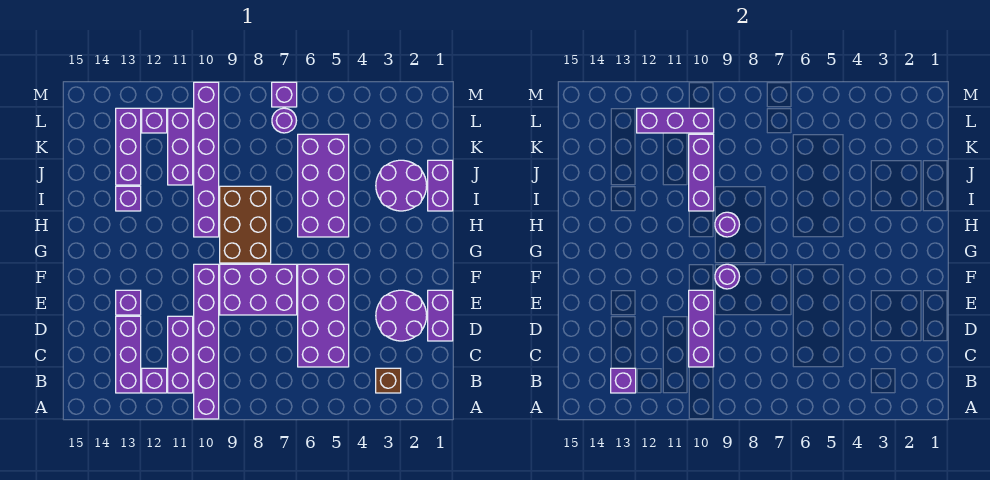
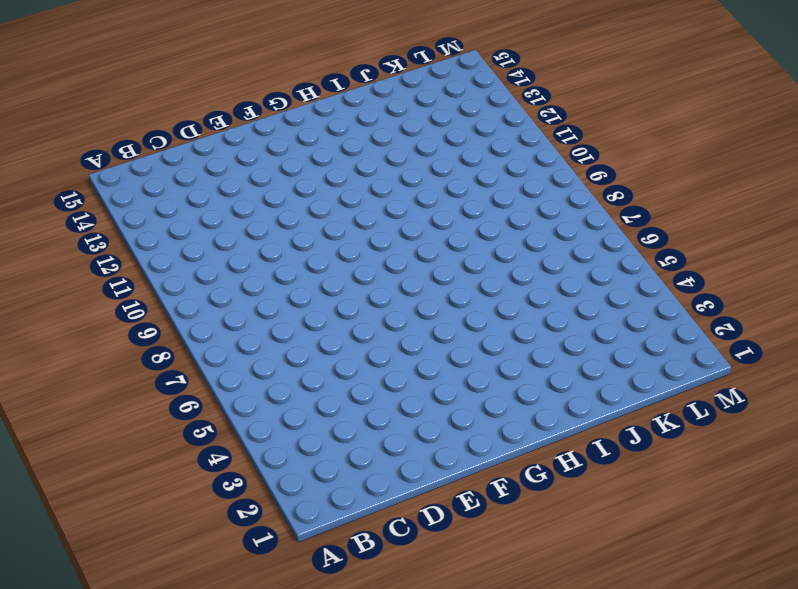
none -> purple 1x6 brick [194,264,219,419]
none -> brown 1x1 brick [376,368,401,393]
none -> purple 1x3 brick [168,316,193,393]

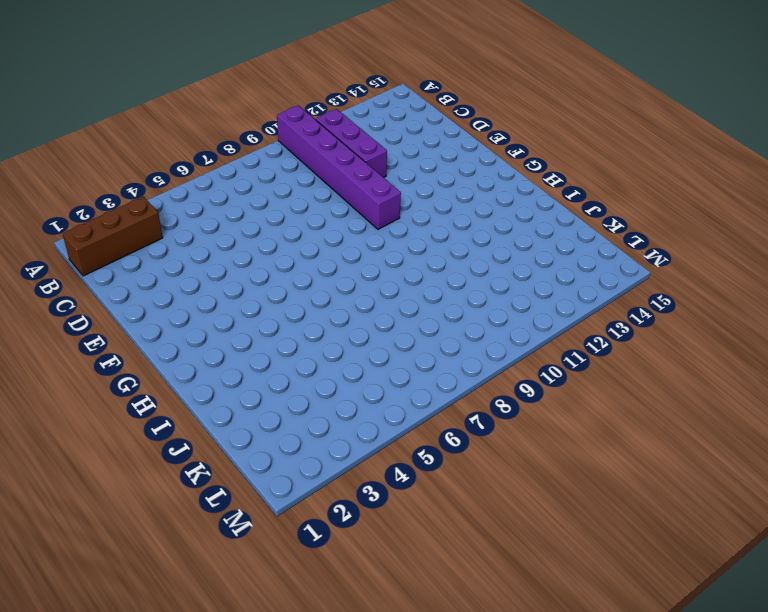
brown 1x3 brick [62,197,163,276] -> brown 1x1 brick [376,368,401,393]
none -> purple 1x1 brick [142,368,167,393]
none -> purple 1x3 brick [116,316,141,393]
none -> purple 2x4 brick [298,264,349,367]

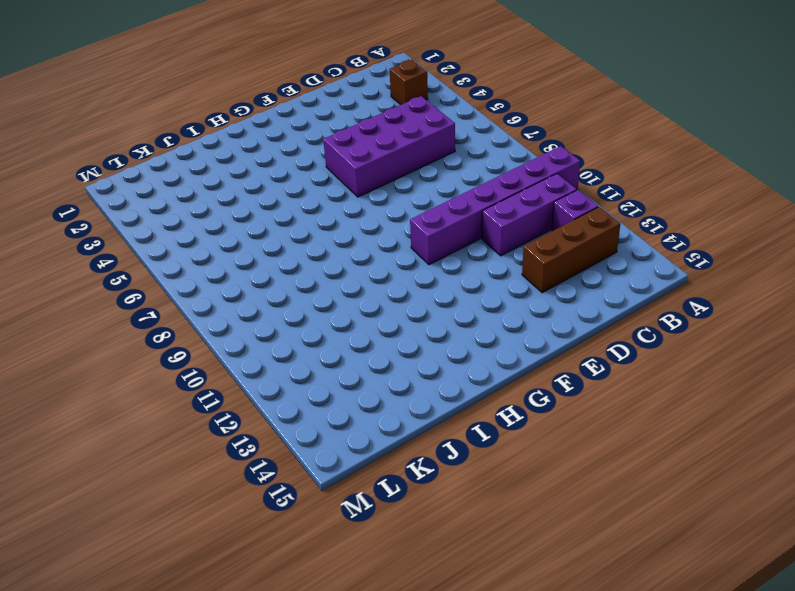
brown 1x3 brick [522,207,620,293] -> purple 1x3 brick [116,316,141,393]
none -> purple 1x2 brick [428,290,453,341]
none -> purple 2x2 round brick [376,290,427,341]
none -> purple 2x3 brick [220,264,297,315]

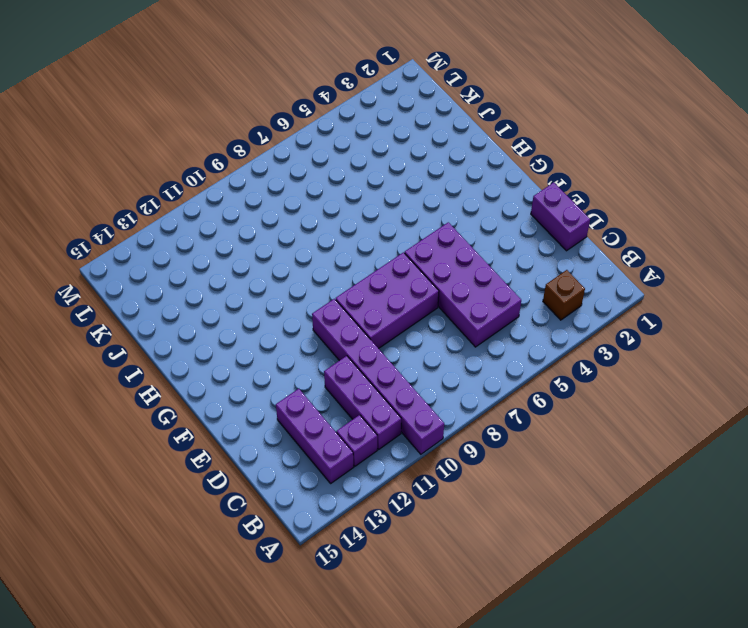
none -> purple 2x2 round brick [376,290,427,341]
none -> purple 1x1 brick [116,290,141,315]
none -> brown 2x3 brick [220,186,271,263]

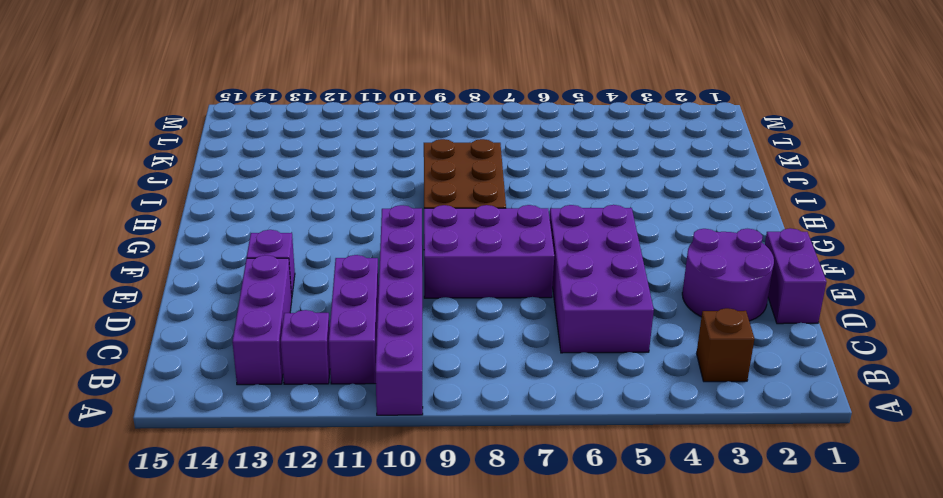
none -> purple 2x4 brick [298,134,349,237]
none -> purple 1x6 brick [194,82,219,237]
none -> purple 1x2 brick [428,160,453,211]

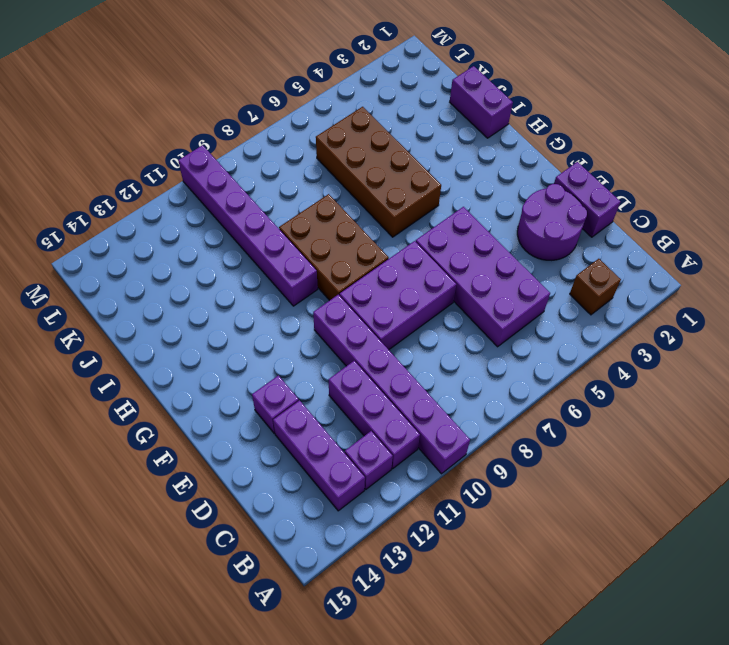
brown 2x4 brick [316,107,441,237] -> purple 2x4 brick [298,134,349,237]
none -> purple 2x2 round brick [376,160,427,211]
none -> purple 1x1 brick [116,186,141,211]
none -> purple 1x3 brick [168,108,193,185]

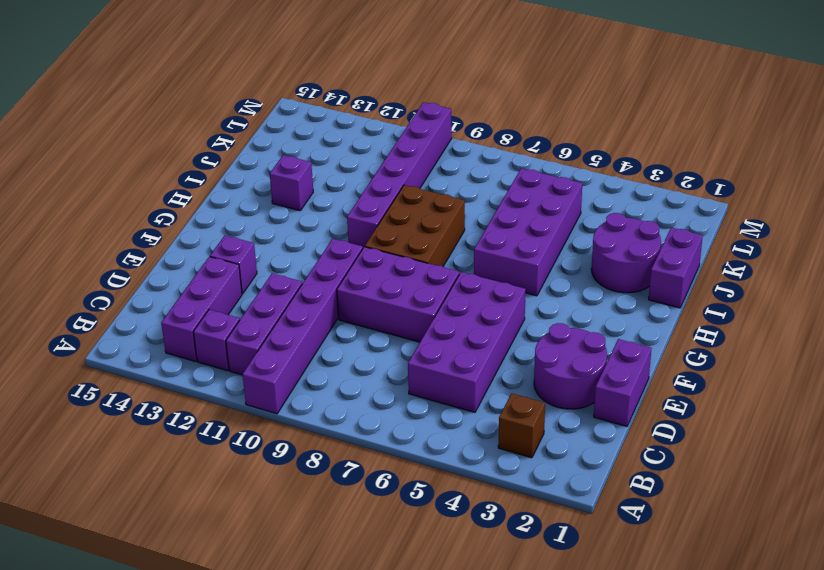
none -> purple 1x3 brick [168,108,193,185]
none -> purple 1x3 brick [116,108,141,185]
none -> purple 1x1 round brick [272,108,297,133]

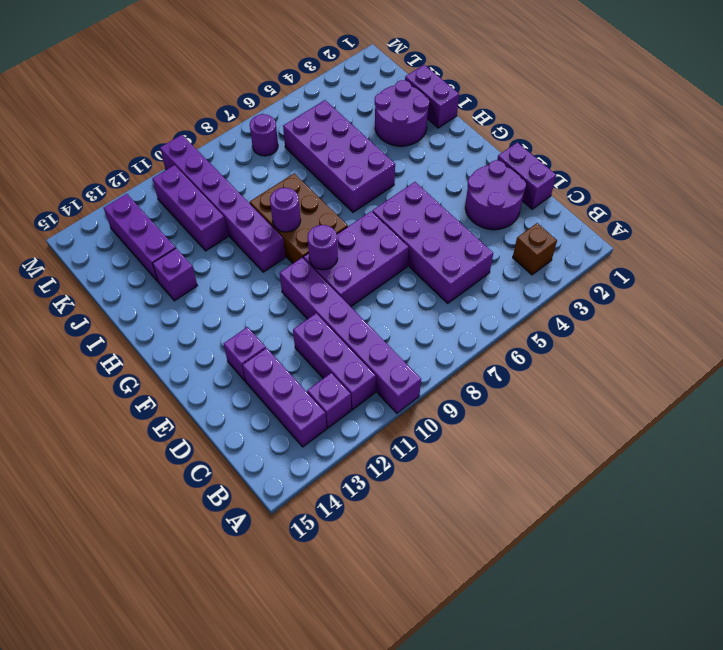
none -> purple 1x1 brick [142,108,167,133]
none -> purple 1x1 brick [272,82,297,107]
none -> purple 1x1 brick [611,368,636,393]

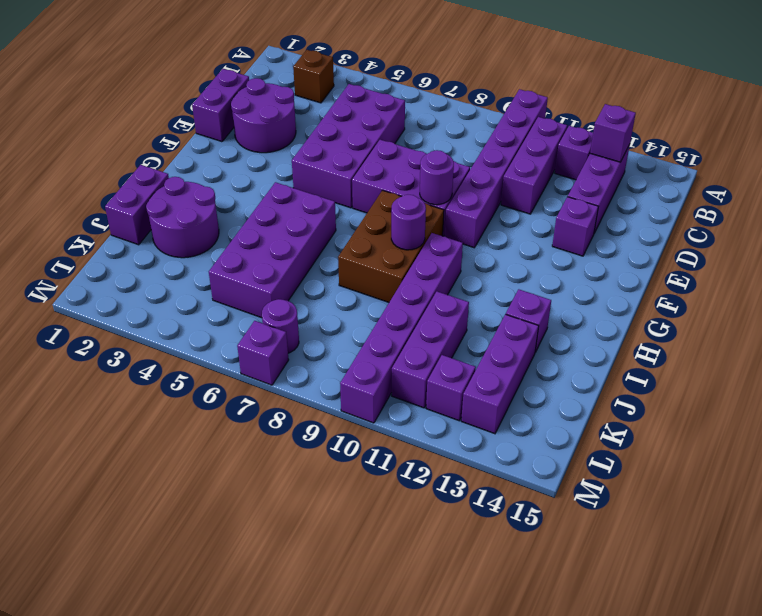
none -> purple 1x3 brick [689,290,714,367]
none -> purple 1x3 brick [689,134,714,211]
none -> purple 1x3 brick [637,108,714,133]

